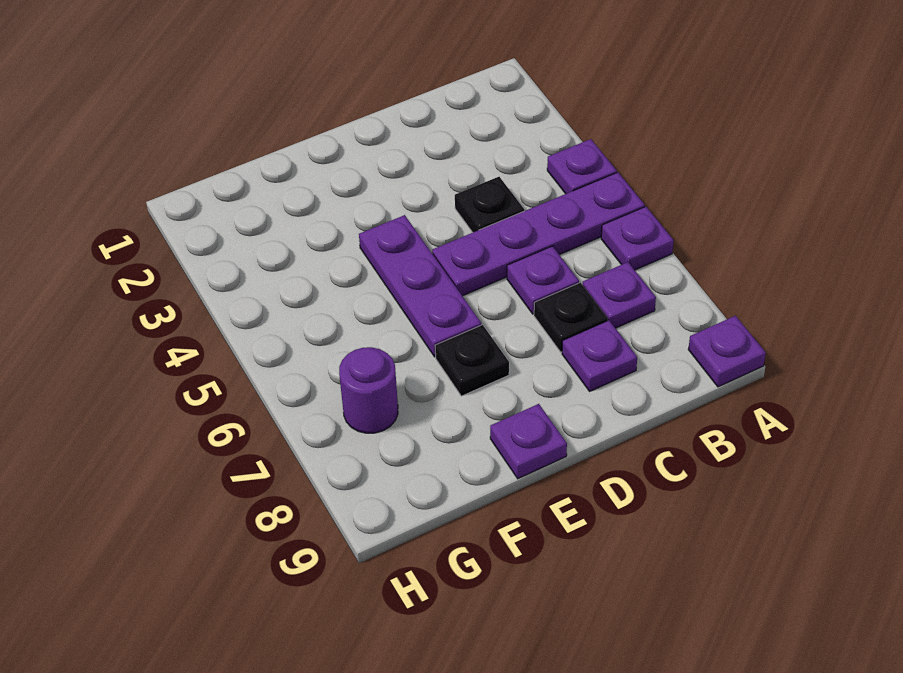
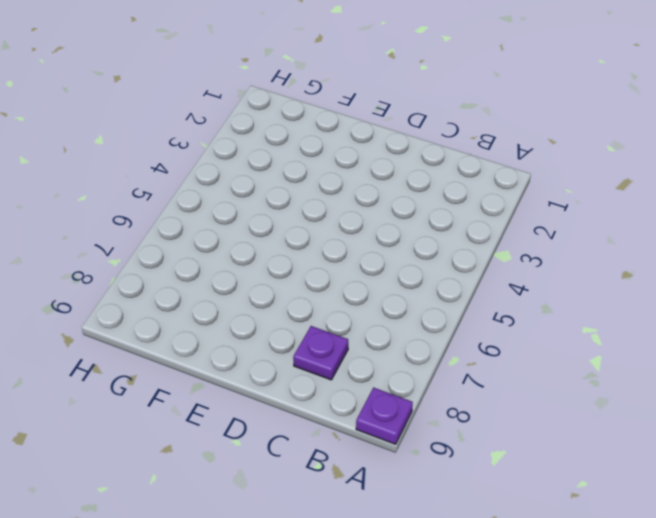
none -> purple 1x1 plate [547,139,617,194]
none -> purple 1x4 plate [432,172,645,296]
none -> purple 1x1 plate [601,207,674,270]

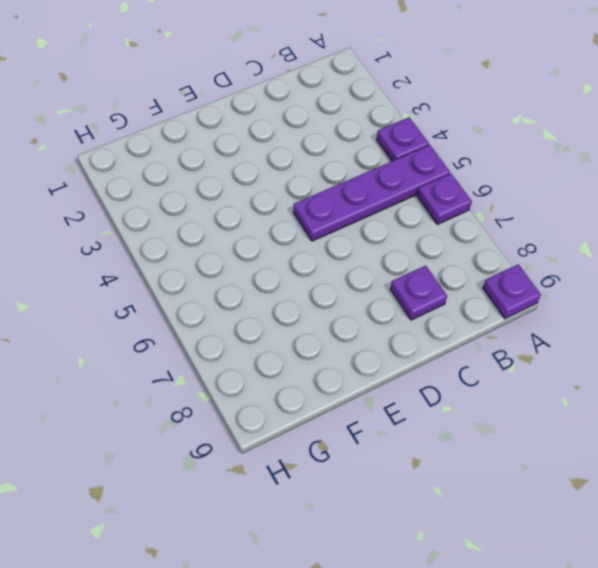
none -> purple 1x1 plate [583,262,656,328]
none -> black 1x1 plate [455,177,524,232]
none -> purple 1x1 plate [507,246,579,314]

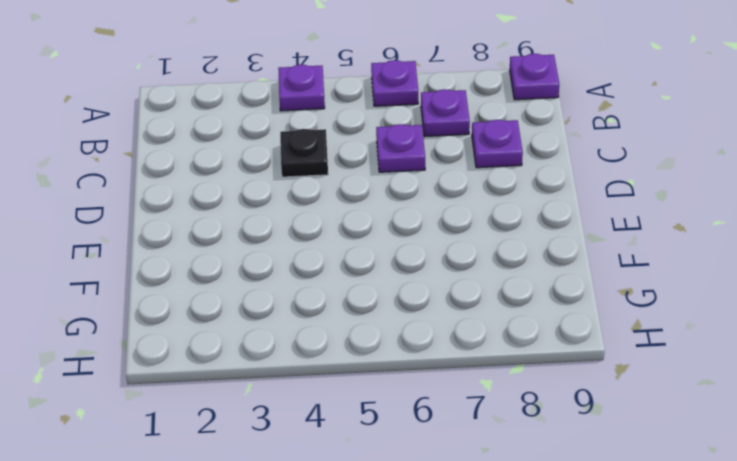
none -> purple 1x4 plate [432,172,645,296]
none -> black 1x1 plate [534,283,608,352]
none -> purple 1x3 plate [359,215,481,357]

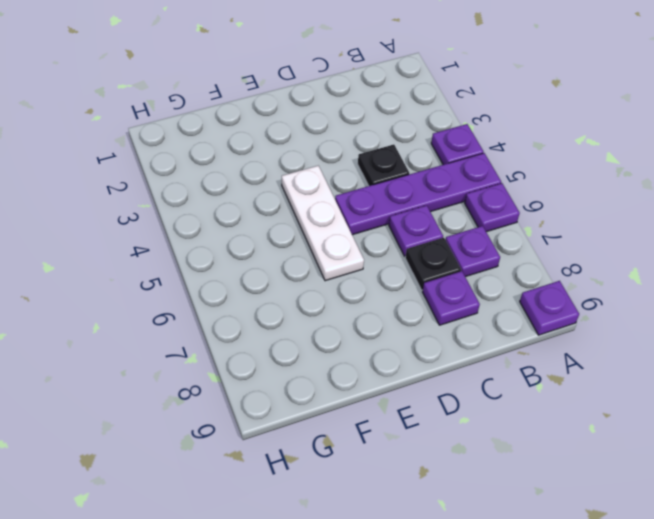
white 1x3 plate [282,166,364,281] -> purple 1x3 plate [359,215,481,357]
none -> black 1x1 plate [435,325,509,396]
none -> purple 1x1 plate [490,404,567,479]
none -> purple 1x1 round brick [339,347,398,433]

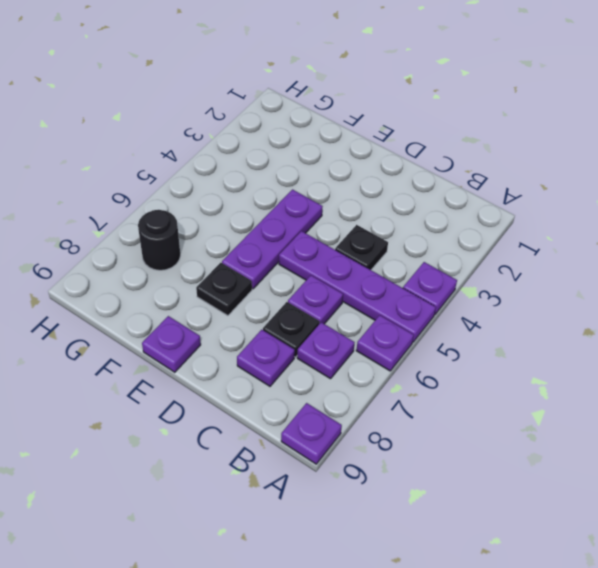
black 1x1 round brick [138,210,181,270] -> purple 1x1 round brick [339,347,398,433]

